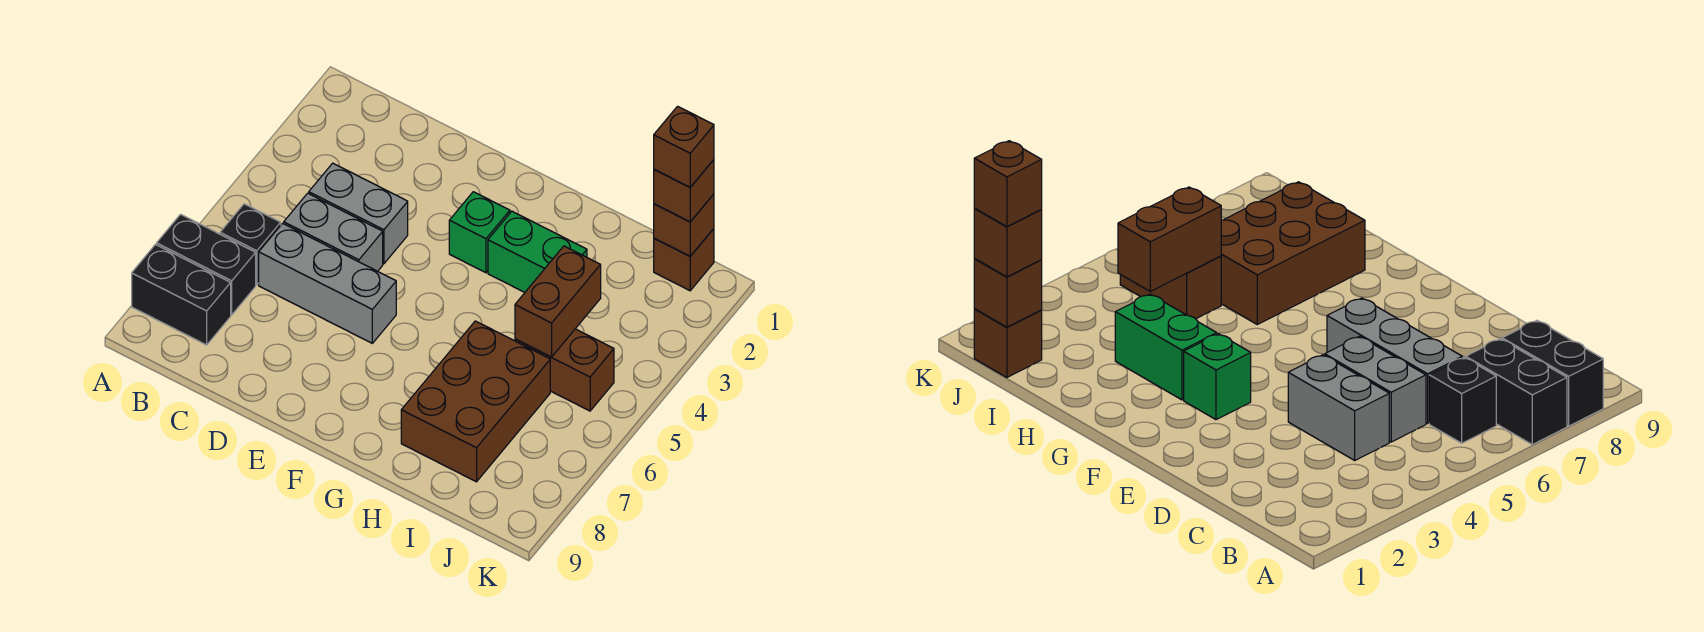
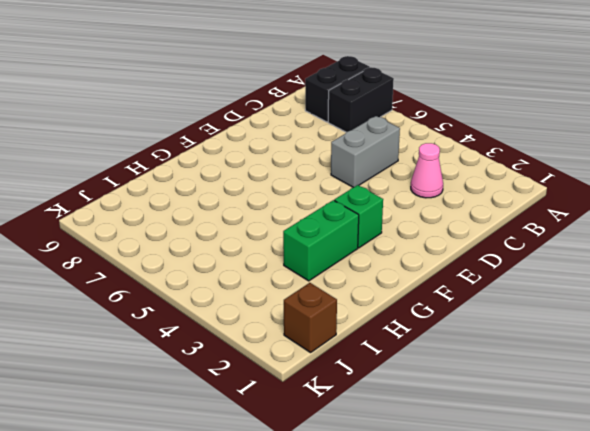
pink 1x1 cone [411,143,443,198] -> none
none -> black 1x1 brick [220,204,281,285]
none -> grey 1x2 brick [309,163,408,264]
none -> grey 1x3 brick [259,223,396,343]

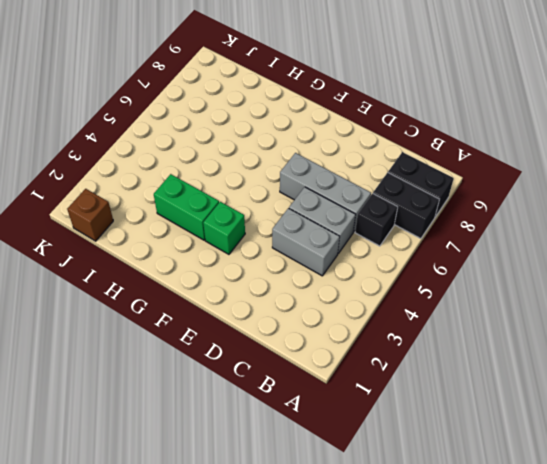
none -> brown 2x3 brick [401,321,550,482]
none -> brown 1x2 brick [515,329,614,411]
none -> brown 1x2 brick [515,246,601,357]

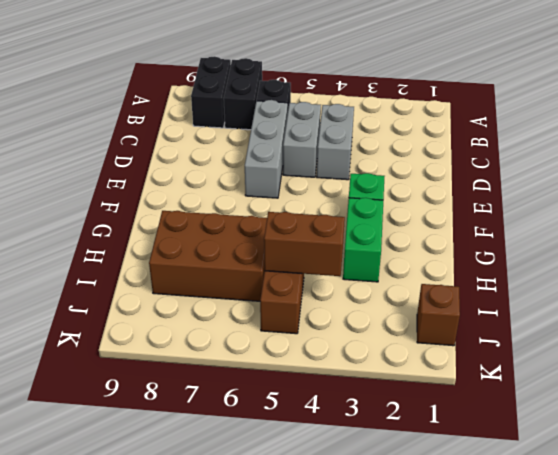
none -> brown 1x1 brick [654,194,714,256]
none -> brown 1x1 brick [654,160,714,222]
none -> brown 1x1 brick [654,106,714,187]

